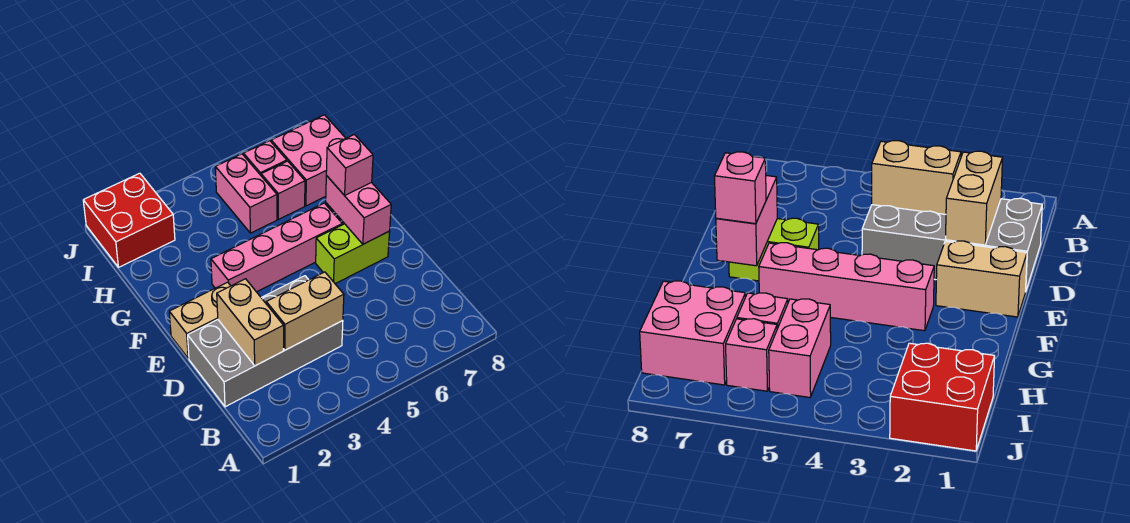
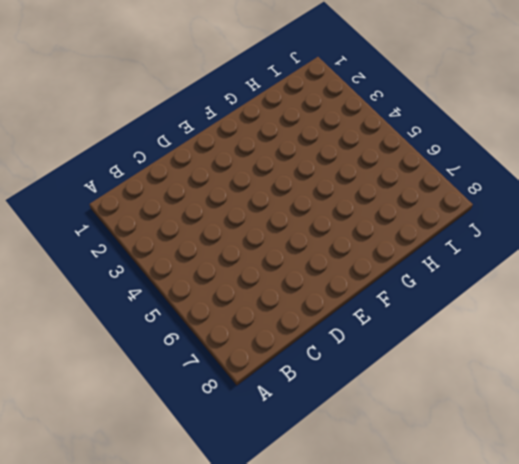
none -> grey 2x4 brick [188,276,343,407]
none -> tan 1x2 brick [169,282,230,358]
none -> lime 1x2 brick [316,224,390,284]

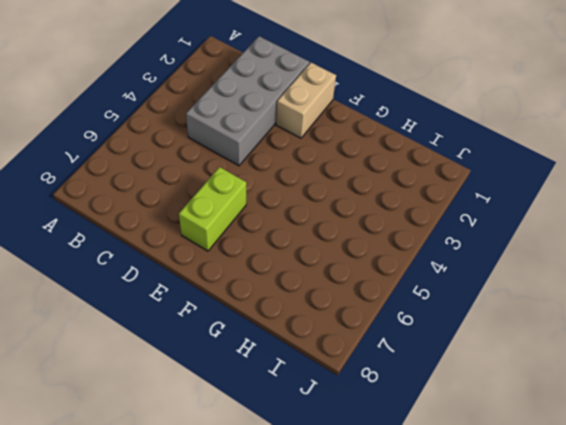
none -> pink 1x4 brick [211,203,342,292]
none -> pink 1x2 brick [215,154,277,233]
none -> pink 1x1 brick [261,161,305,219]

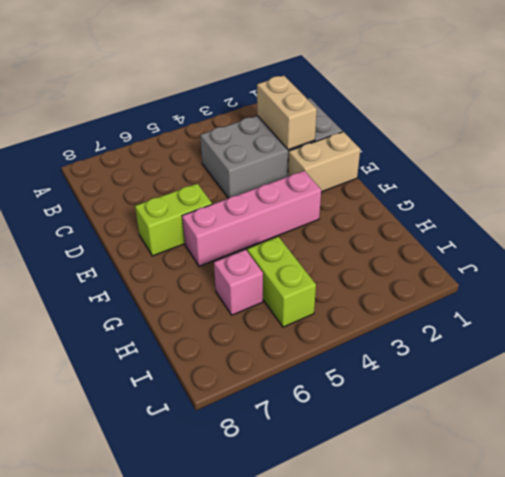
lime 1x2 brick [248,237,316,327] -> pink 1x2 brick [215,154,277,233]
none -> pink 2x2 brick [271,115,346,206]
none -> red 2x2 brick [83,173,175,267]
none -> pink 1x1 brick [243,141,287,175]

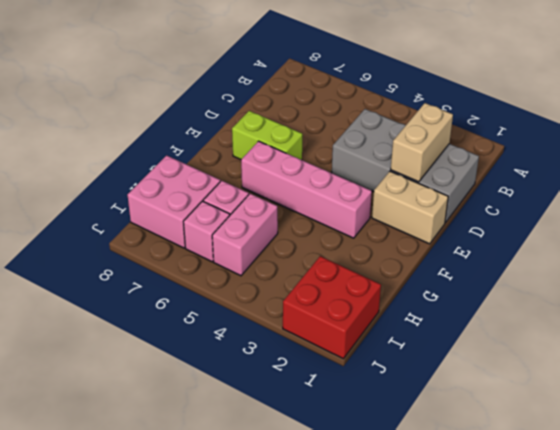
none -> tan 1x2 brick [266,272,344,350]
none -> pink 1x2 brick [326,176,391,244]
none -> pink 1x1 brick [326,135,373,195]

